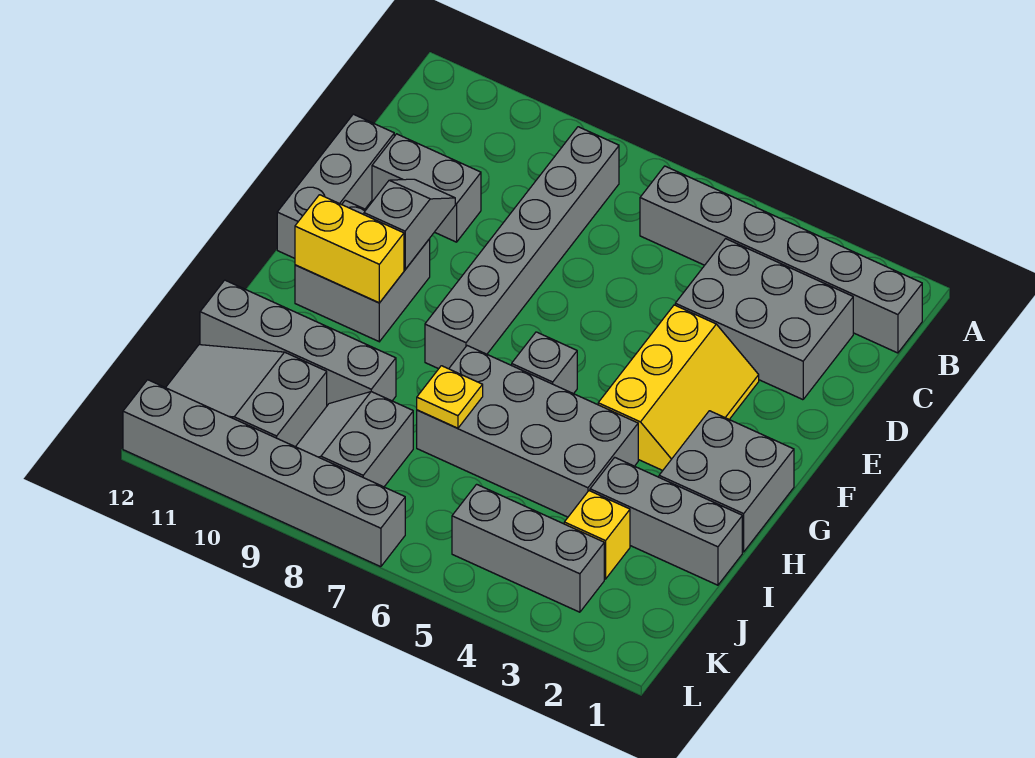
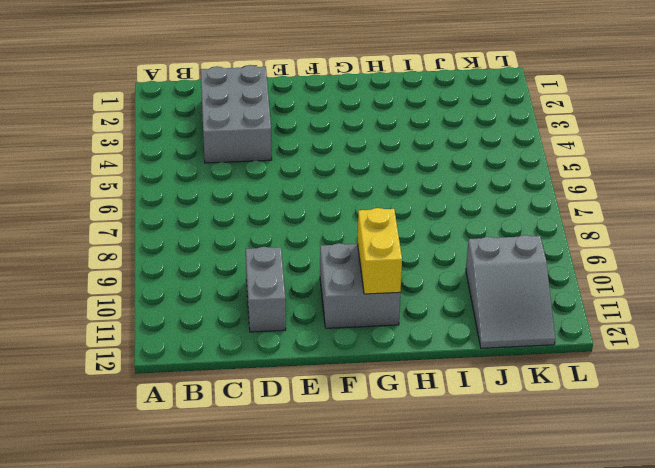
none -> grey 1x6 brick [640,166,922,353]
none -> grey 1x6 brick [425,127,619,369]
none -> grey 1x3 brick [277,114,394,258]

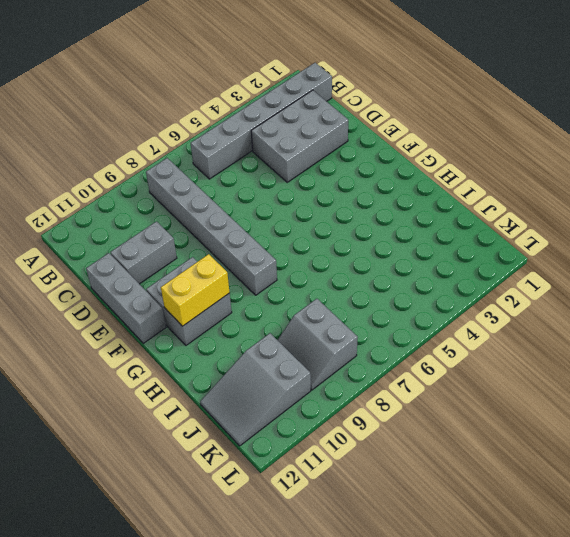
none -> yellow 2x3 slope [598,305,759,470]
none -> grey 2x2 brick [659,411,794,552]
none -> grey 1x1 brick [512,332,577,394]

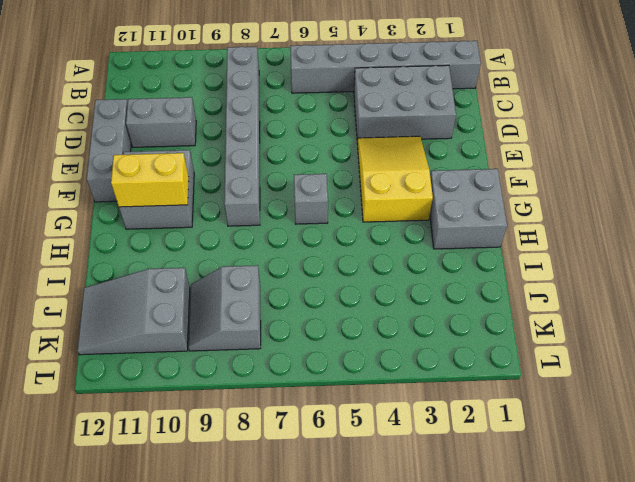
yellow 2x3 slope [357,136,433,222] -> yellow 2x3 slope turned to [598,305,759,470]
none -> grey 2x4 brick [417,346,638,517]
none -> grey 1x3 brick [590,457,742,585]
none -> grey 1x4 brick [200,280,396,405]

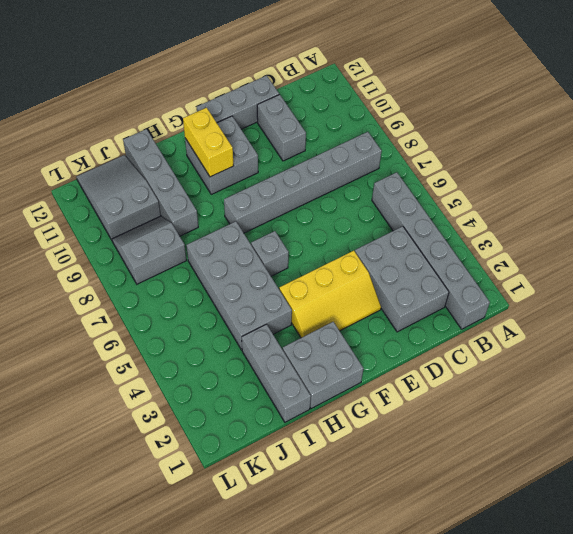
none -> yellow 1x1 brick [564,491,630,579]
none -> grey 1x3 brick [452,484,604,612]
none -> grey 1x6 brick [123,380,405,567]

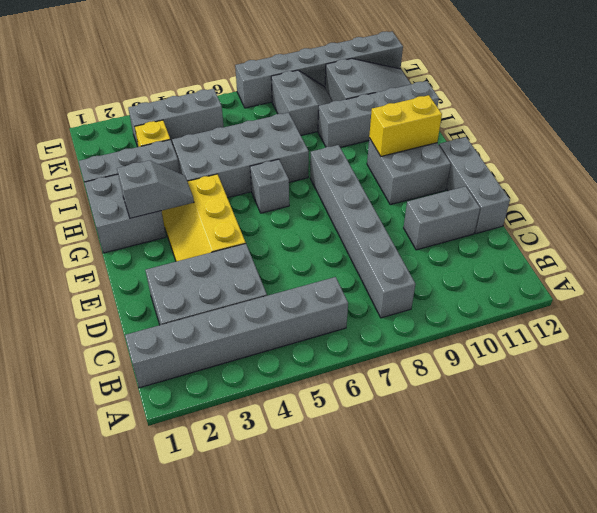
grey 1x2 slope [117,160,194,218] -> grey 1x2 slope turned to [364,179,455,270]
none -> yellow 1x1 plate [417,366,483,428]

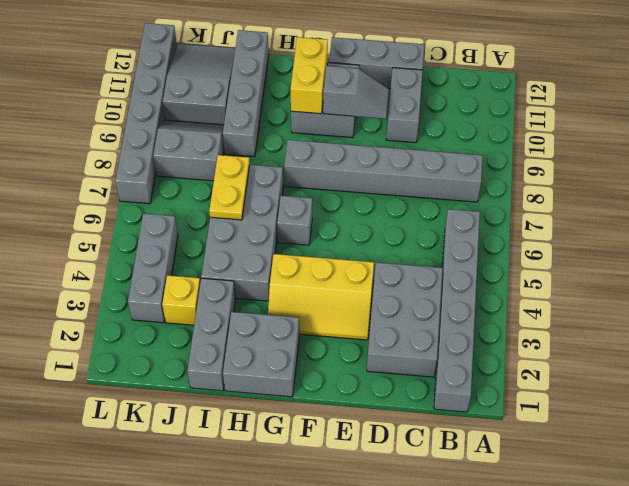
yellow 1x2 plate [209,155,250,220] -> yellow 1x1 plate [417,366,483,428]

